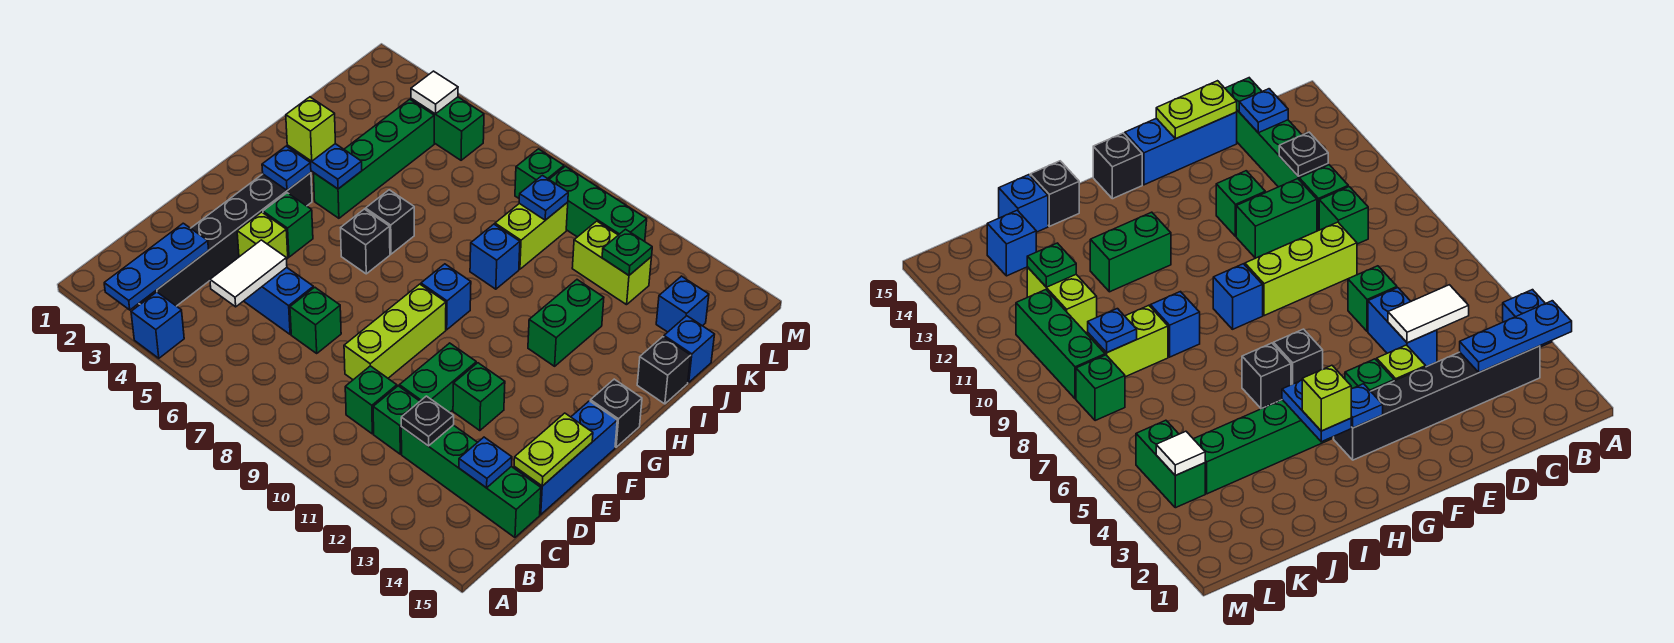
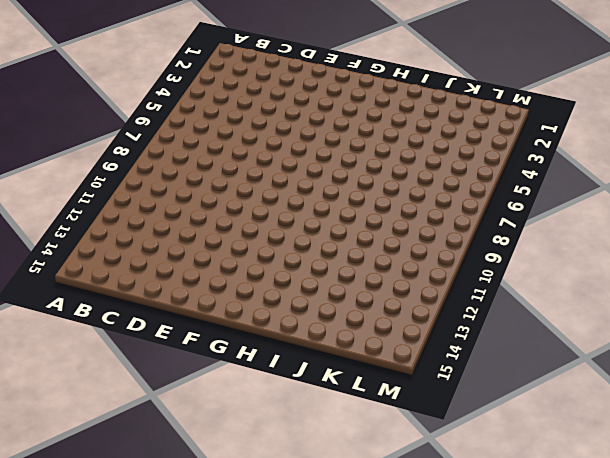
none -> blue 1x1 brick [131,292,184,358]
none -> black 1x6 brick [139,173,312,306]
none -> green 1x1 brick [345,366,397,434]
none -> green 1x1 brick [373,386,420,454]

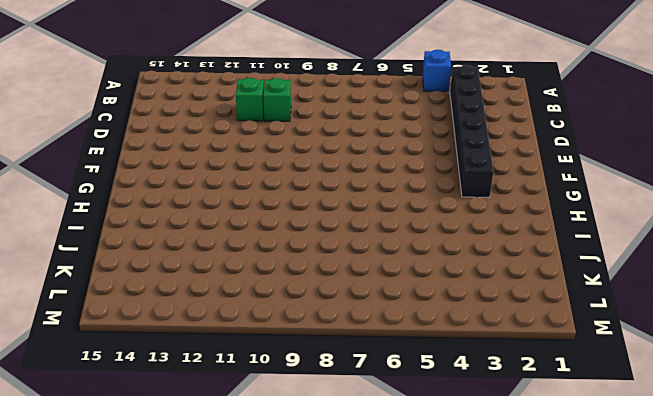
none -> green 1x4 brick [401,425,541,537]
none -> blue 1x2 brick [244,268,314,334]
none -> green 1x1 brick [290,287,341,353]
none -> lime 1x3 brick [344,284,446,380]

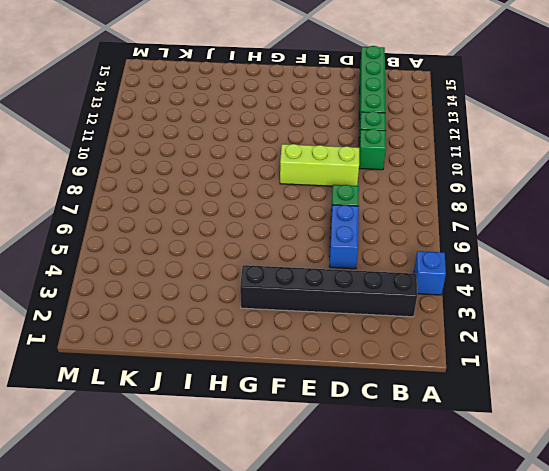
none -> green 1x2 brick [399,343,476,412]
none -> blue 1x3 brick [514,401,617,515]
none -> lime 1x1 brick [237,212,288,259]
none -> green 1x1 brick [453,363,505,431]

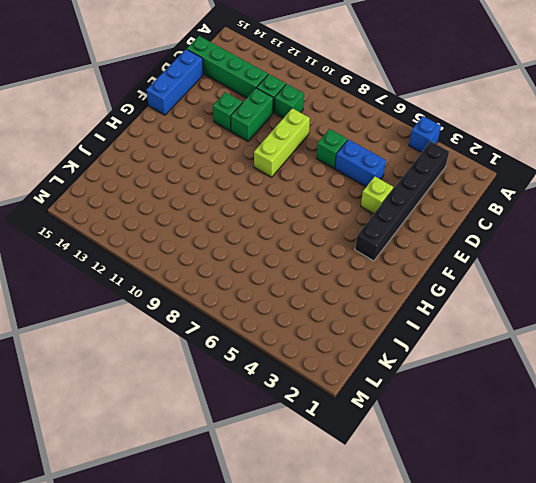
none -> green 1x1 brick [263,193,313,257]
none -> black 1x1 brick [341,209,390,274]
none -> blue 1x1 brick [421,264,471,330]
none -> black 1x1 brick [590,379,642,447]

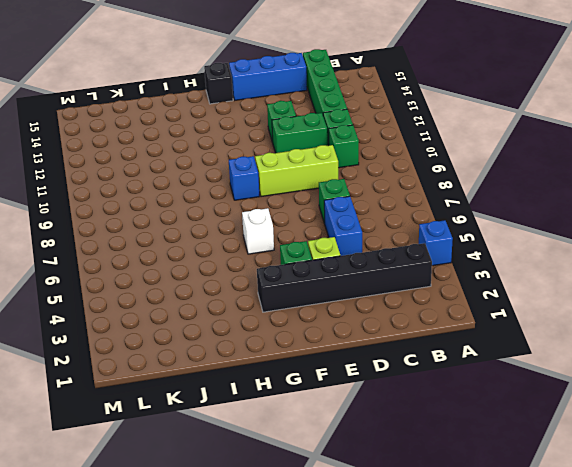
white 1x1 brick [242,208,274,254] -> black 1x1 brick [341,209,390,274]
none -> green 1x4 brick [313,99,434,218]
none -> black 1x1 brick [366,190,414,254]
none -> green 1x2 brick [528,280,604,366]
none -> blue 1x1 brick [470,224,520,289]

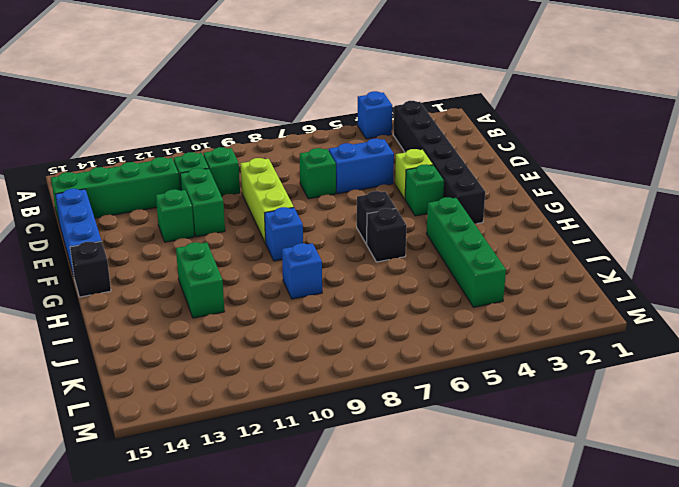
none -> black 1x1 brick [637,337,691,404]
none -> lime 1x2 brick [495,202,568,269]
none -> blue 1x1 brick [664,316,715,382]
none -> lime 1x2 brick [572,221,651,305]

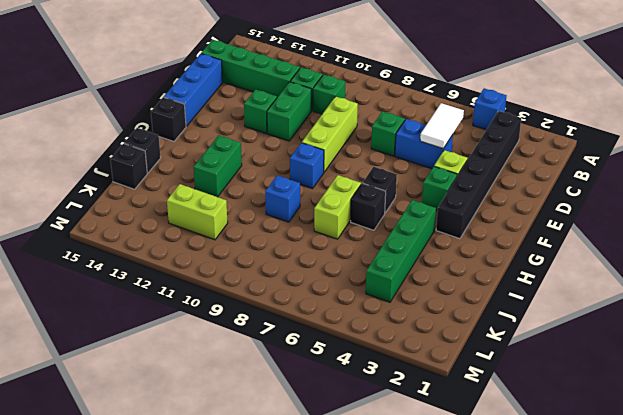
lime 1x2 brick [314,175,361,239] -> lime 1x2 brick moved to [495,202,568,269]
black 1x1 brick [110,144,147,189] -> blue 1x1 brick [664,316,715,382]
none -> blue 1x1 brick [656,276,709,332]
none -> green 1x2 brick [411,97,484,160]
none -> green 1x1 brick [515,149,564,198]
none -> green 1x3 brick [549,166,647,241]

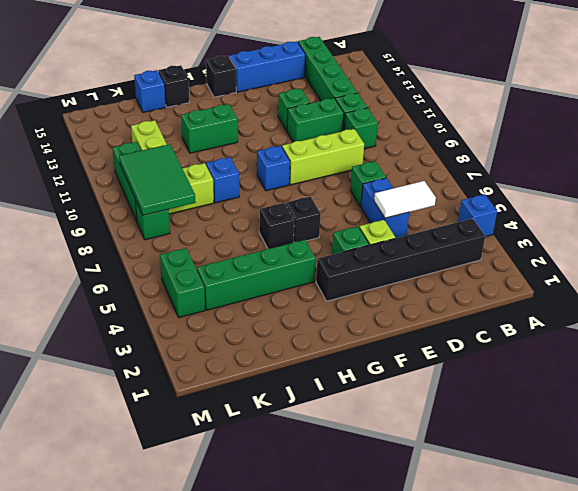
green 2x3 tile [119,144,196,215] -> blue 1x1 plate [519,175,568,220]
none -> blue 1x1 brick [656,276,709,332]
none -> blue 1x3 plate [104,223,209,310]
none -> black 1x1 plate [401,396,454,446]
none -> blue 1x1 plate [459,437,512,488]

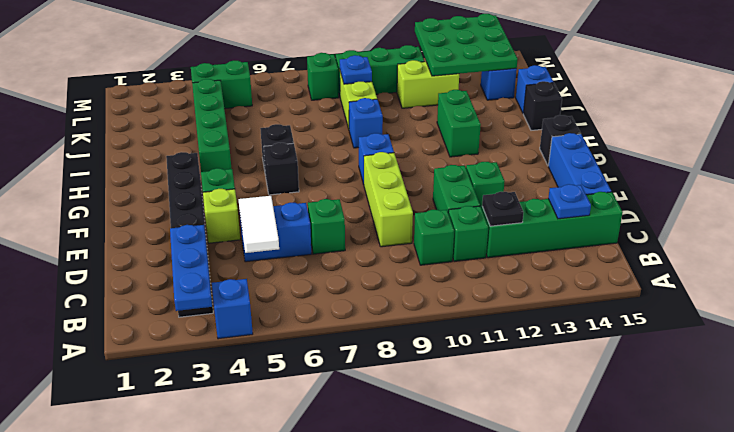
green 3x3 plate [415,14,518,76] -> green 1x1 plate [602,229,652,275]
none -> lime 1x2 plate [514,413,593,486]
none -> blue 1x1 plate [262,146,311,190]
none -> blue 1x2 plate [287,144,362,189]
none -> white 1x1 tile [411,71,458,114]

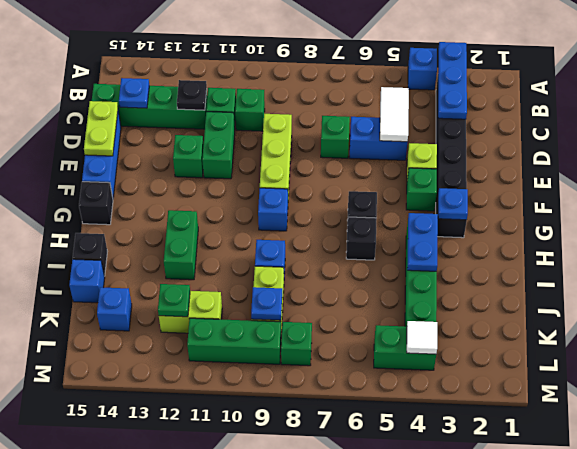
blue 1x2 plate [407,213,438,271] -> blue 1x2 plate turned to [287,144,362,189]
none -> lime 1x1 brick [286,97,335,161]

